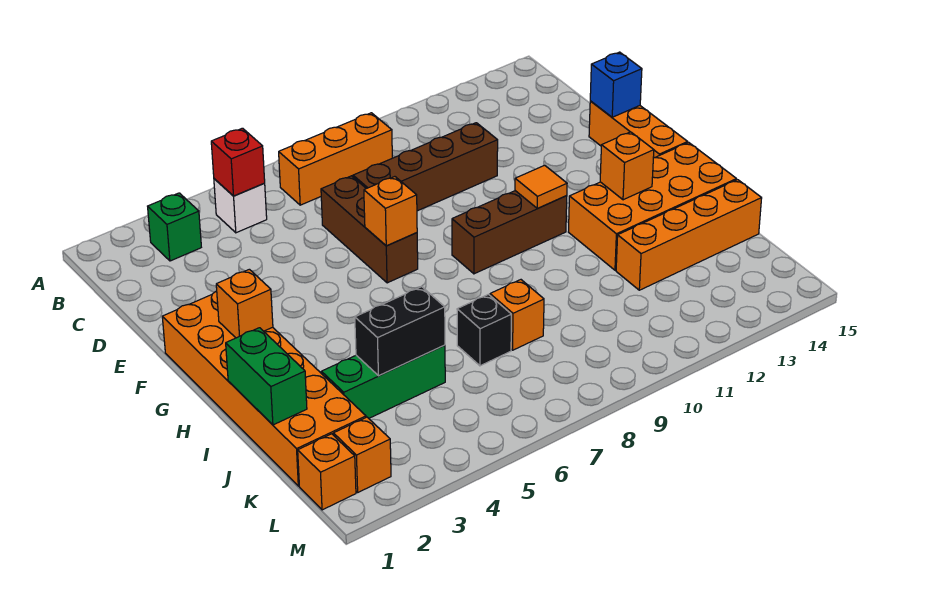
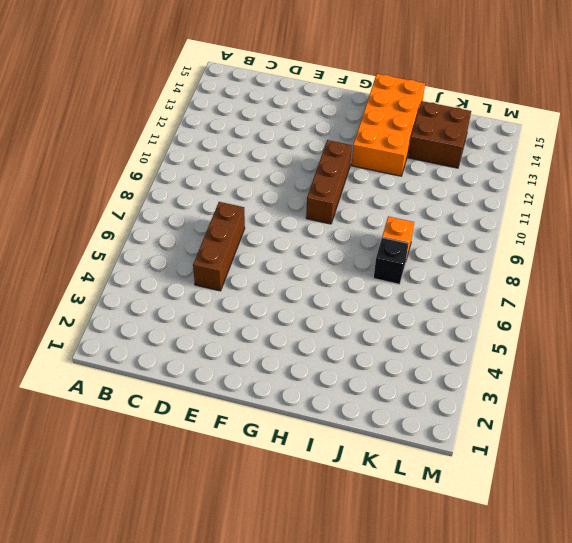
brown 1x3 brick [193,202,245,291] -> brown 1x3 brick turned to [321,176,418,283]
brown 2x2 brick [408,101,471,168] -> orange 1x4 brick [616,180,762,290]
none -> green 1x1 brick [148,193,201,261]
none -> white 1x1 brick [214,179,267,233]
none -> orange 1x3 brick [279,113,392,205]

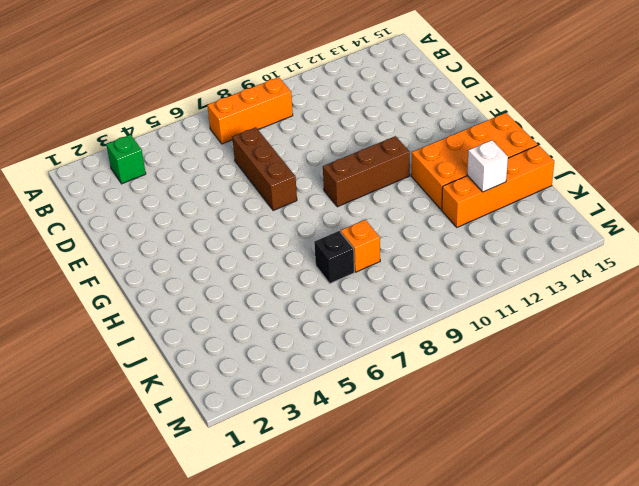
white 1x1 brick [467,140,508,192] -> white 1x1 brick moved to [214,179,267,233]
none -> brown 1x4 brick [353,123,498,211]
none -> orange 1x3 brick [589,101,688,158]
none -> orange 2x6 brick [162,291,366,486]

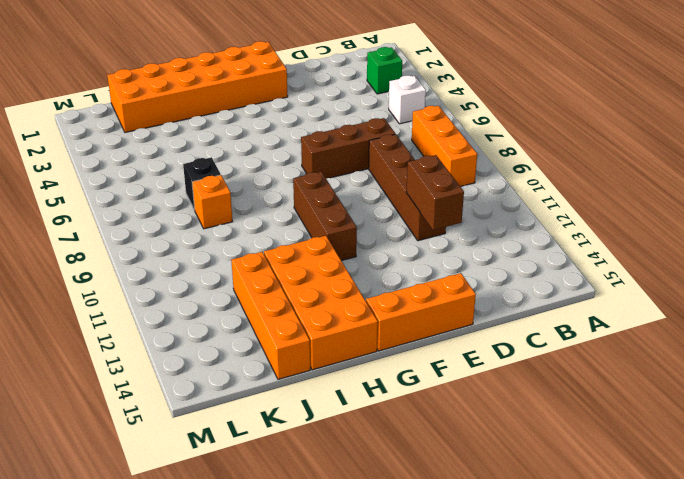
brown 1x2 brick [406,155,464,230] -> none
none -> green 1x3 brick [321,345,445,418]
none -> orange 1x1 brick [298,434,356,510]
none -> orange 1x1 brick [333,417,391,492]

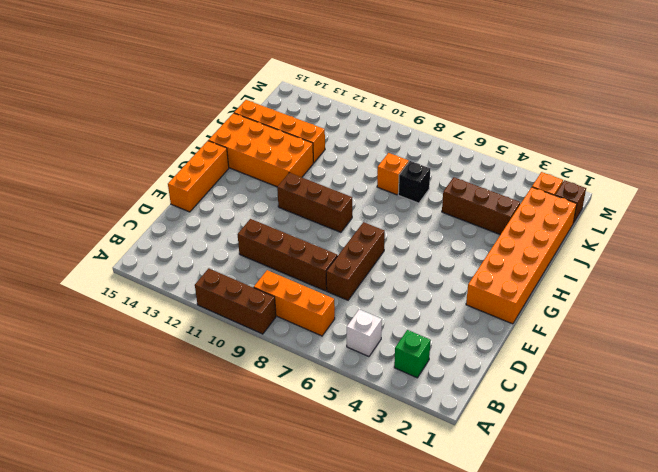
brown 1x3 brick [195,268,276,334] -> none
brown 1x3 brick [442,177,520,235] -> green 1x3 brick [321,345,445,418]
brown 1x1 brick [555,180,586,223] -> orange 1x1 brick [298,434,356,510]
none -> red 1x1 brick [211,128,265,196]
none -> blue 1x1 brick [590,52,642,117]
none -> orange 1x1 brick [364,177,417,246]

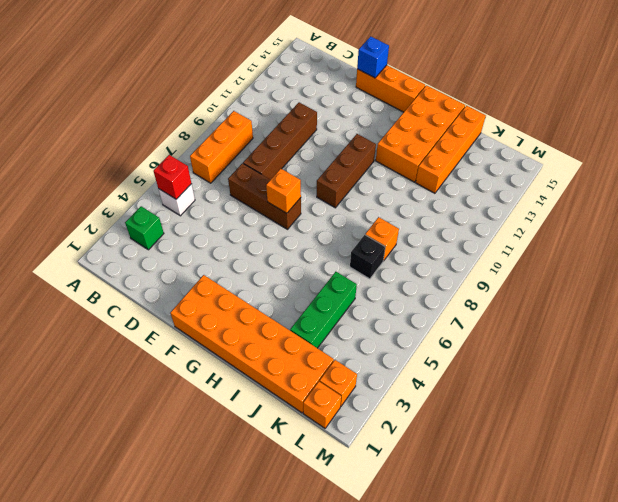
none -> orange 1x1 brick [216,269,273,338]
none -> orange 1x1 tile [515,165,567,208]
none -> orange 1x1 brick [600,132,654,200]

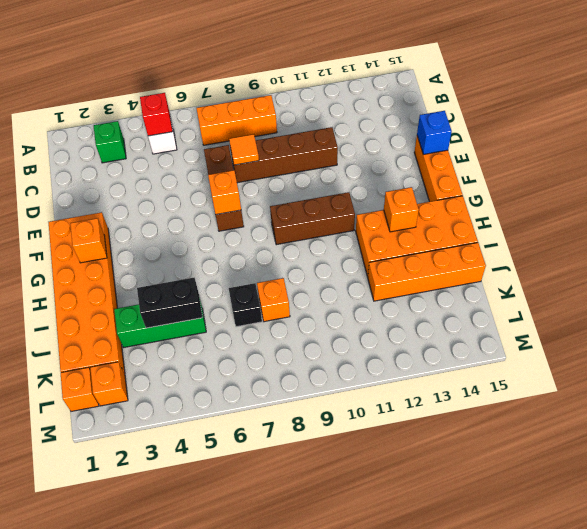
orange 1x1 tile [229,134,259,165] -> orange 1x1 tile moved to [515,165,567,208]
none -> green 1x2 brick [226,328,307,425]

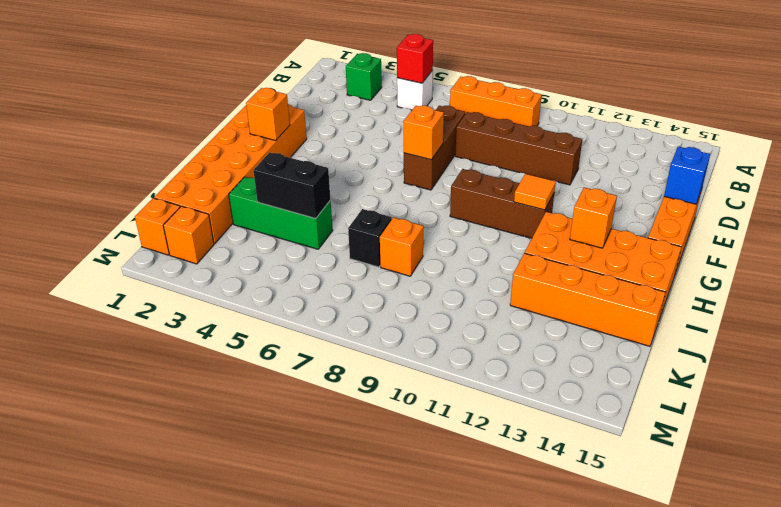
none -> green 1x2 brick [226,328,307,425]

